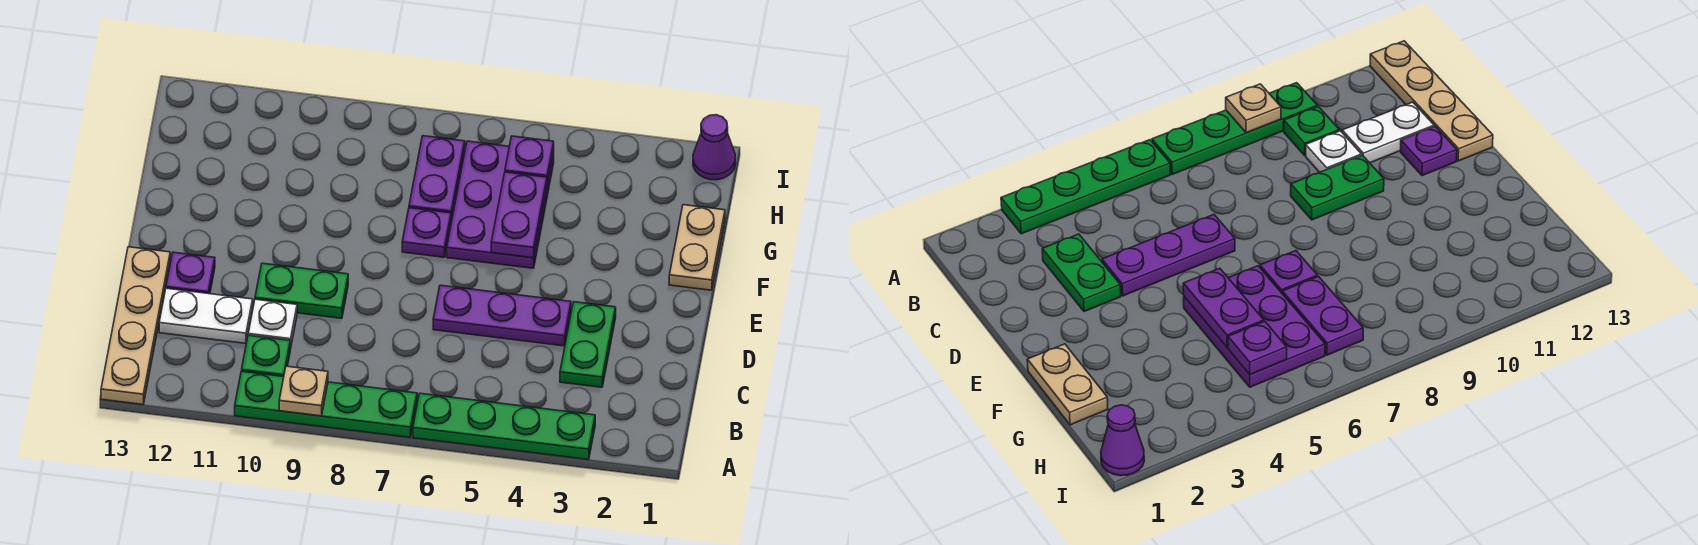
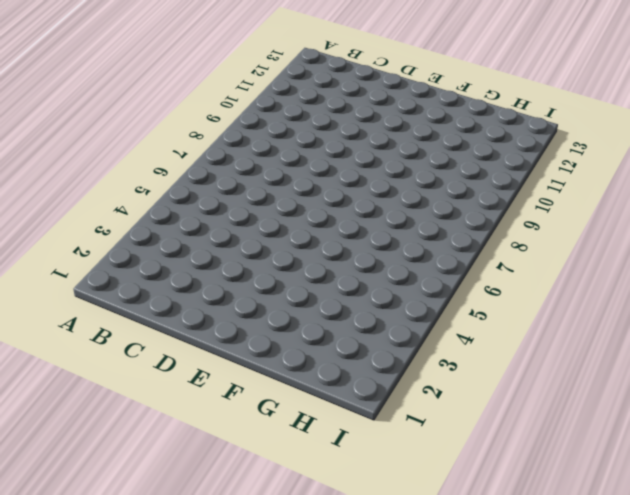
none -> green 1x4 plate [413,393,595,460]
none -> green 1x4 plate [235,371,417,437]
none -> tan 1x4 plate [101,247,170,405]

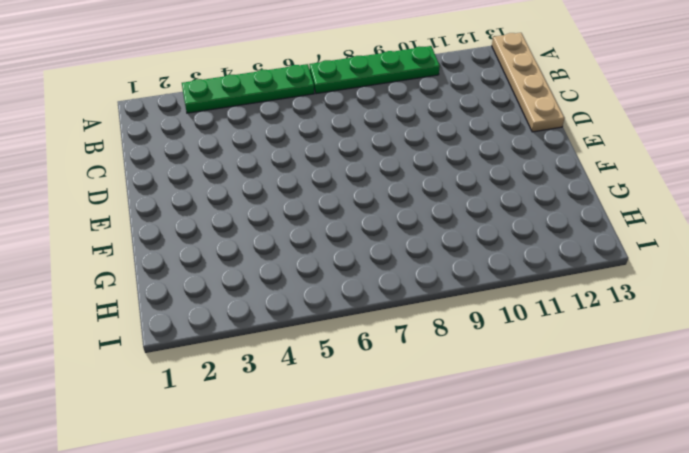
none -> green 1x1 plate [242,335,290,377]
none -> green 1x2 plate [560,302,616,387]
none -> white 1x1 plate [248,299,297,349]

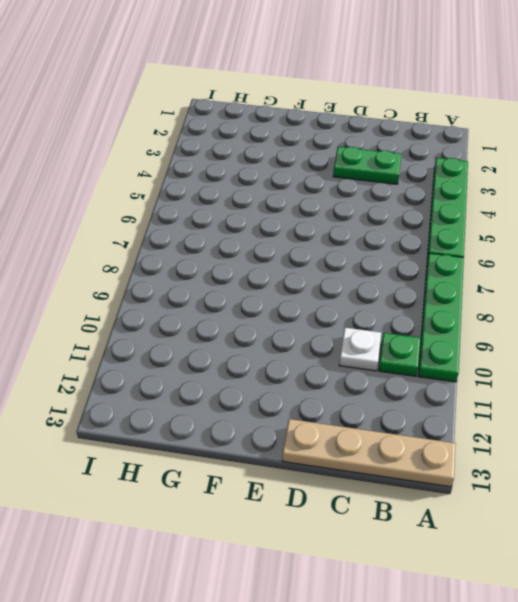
none -> white 1x2 plate [159,288,253,343]
none -> purple 1x3 plate [433,285,571,346]
none -> green 1x2 plate [255,263,348,318]

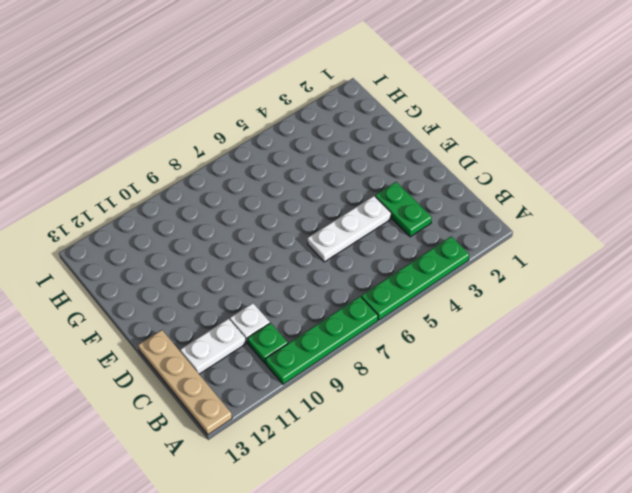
white 1x3 plate [307,196,391,262] -> purple 1x3 plate [433,285,571,346]
none -> green 1x2 plate [255,263,348,318]
none -> purple 1x1 plate [166,252,215,294]
none -> tan 1x2 plate [669,205,725,290]

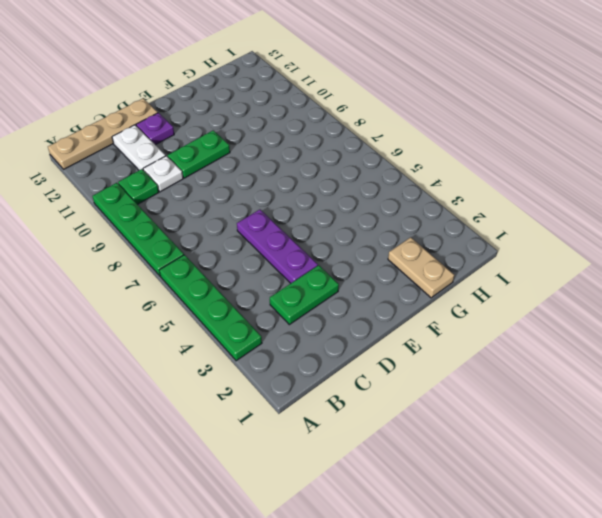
green 1x2 plate [168,130,230,178] -> green 1x2 plate turned to [255,263,348,318]
tan 1x2 plate [388,237,454,298] -> tan 1x2 plate turned to [669,205,725,290]
none -> purple 2x3 plate [447,141,554,268]
none -> purple 1x1 plate [402,208,451,257]
none -> purple 1x2 plate [409,136,465,221]

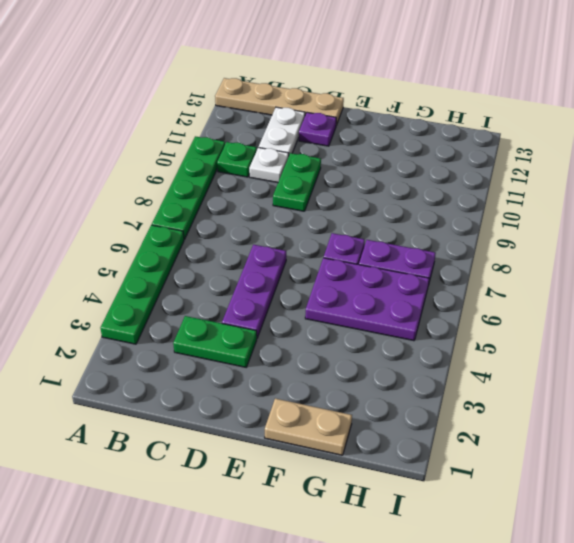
none -> purple 1x1 cone [693,115,735,180]
none -> tan 1x1 plate [279,366,328,416]
none -> purple 1x2 plate [491,172,547,258]

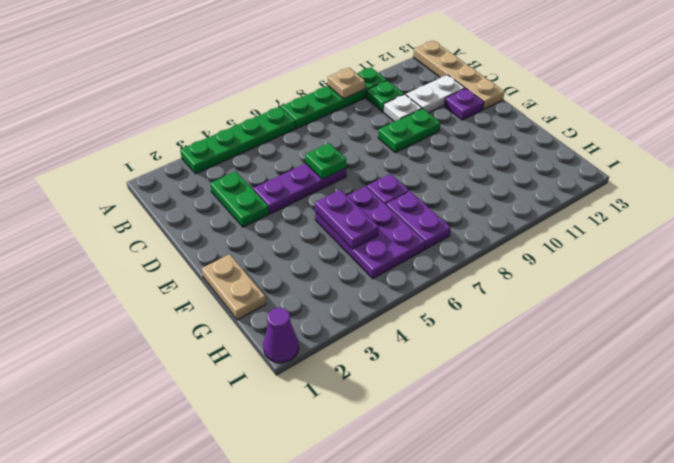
green 1x1 plate [305,143,346,179] -> none
none -> purple 1x1 plate [505,136,554,184]

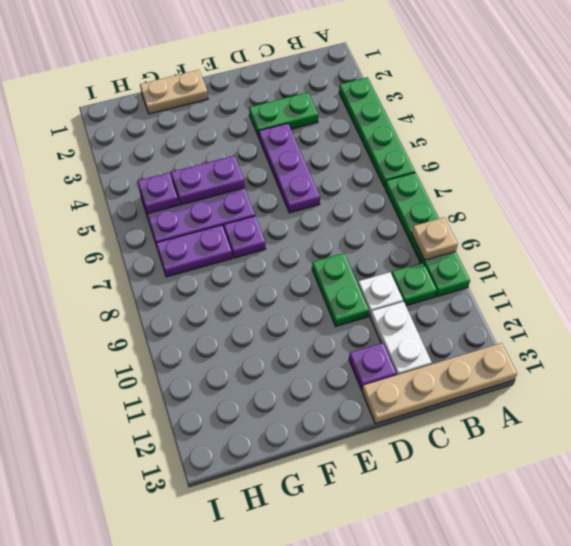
none -> purple 1x1 cone [693,115,735,180]

